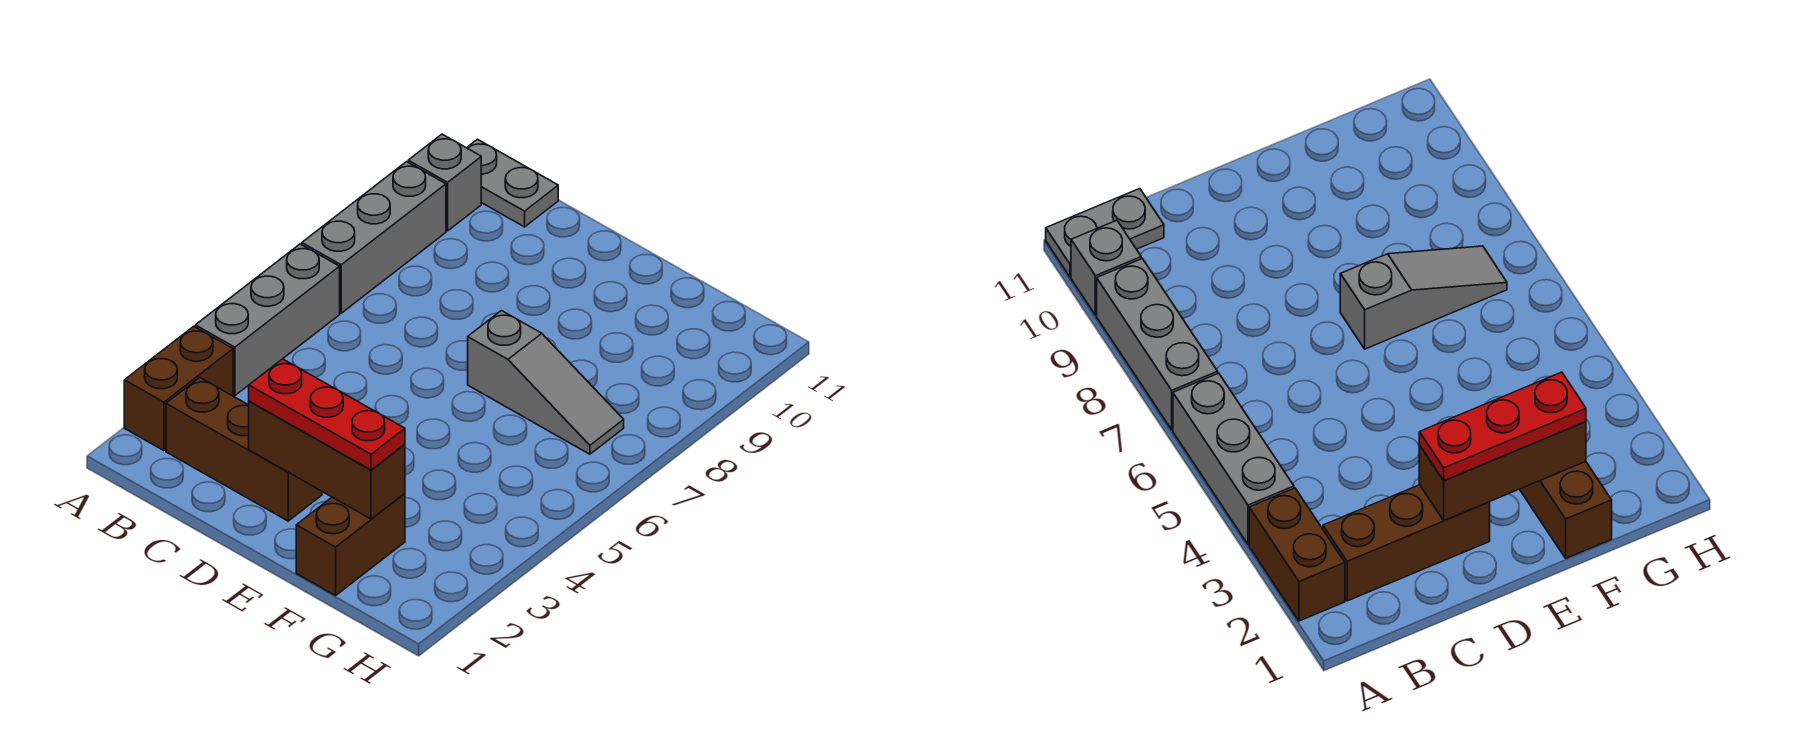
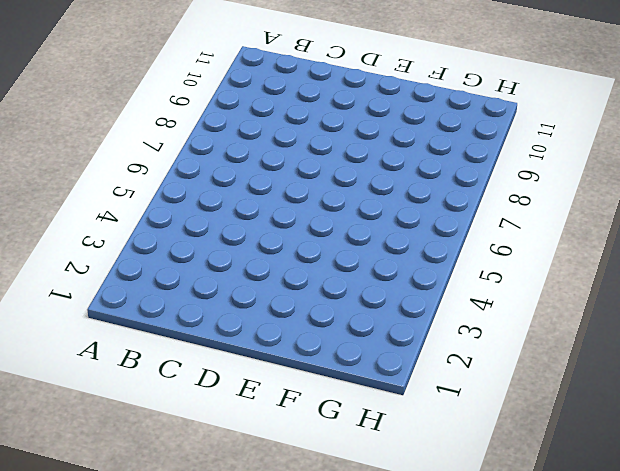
none -> brown 1x2 brick [124,326,233,451]
none -> grey 1x3 brick [195,244,340,396]

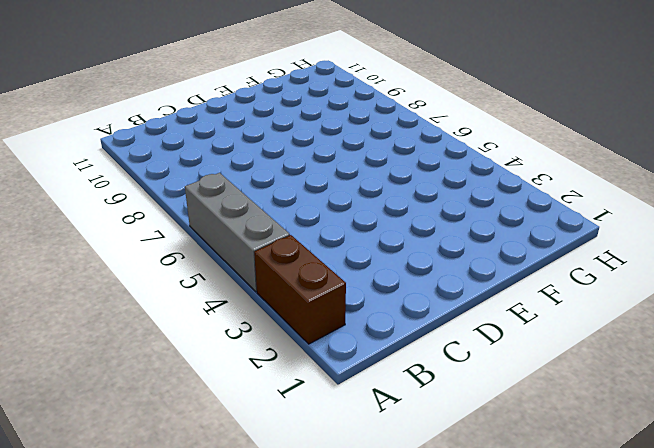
none -> grey 1x3 brick [302,162,446,313]
none -> grey 1x1 brick [408,134,481,231]

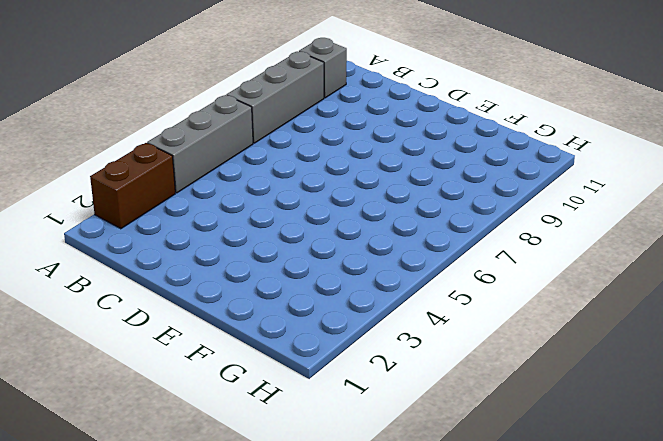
none -> grey 1x2 plate [467,139,558,227]
none -> brown 1x3 brick [166,377,322,521]

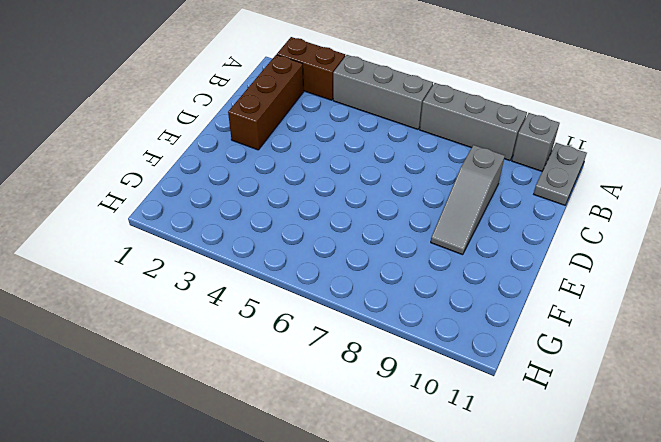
grey 1x3 slope [431,145,505,255] -> grey 1x3 slope moved to [468,311,624,454]
none -> brown 1x2 brick [296,494,405,595]
none -> brown 1x3 brick [249,401,405,519]

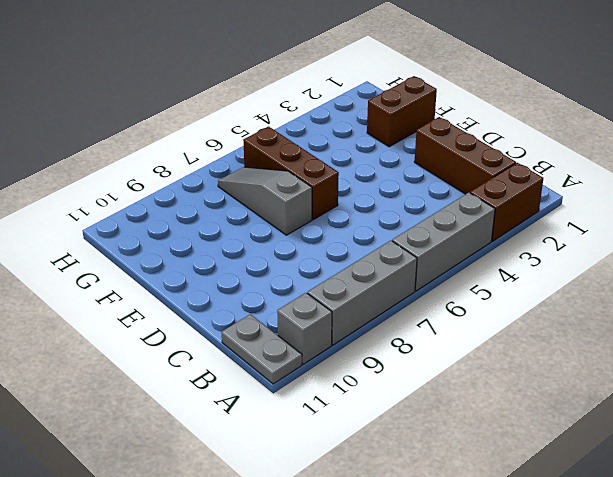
brown 1x3 brick [243,127,339,220] -> brown 1x3 brick moved to [249,401,405,519]
none -> red 1x3 plate [249,359,405,470]

